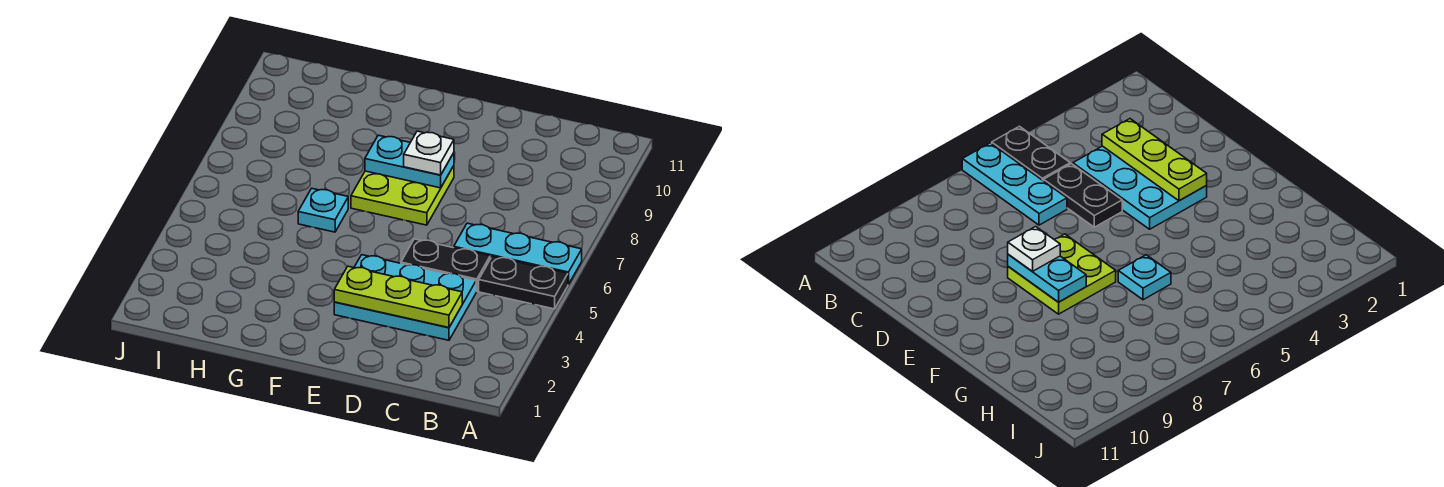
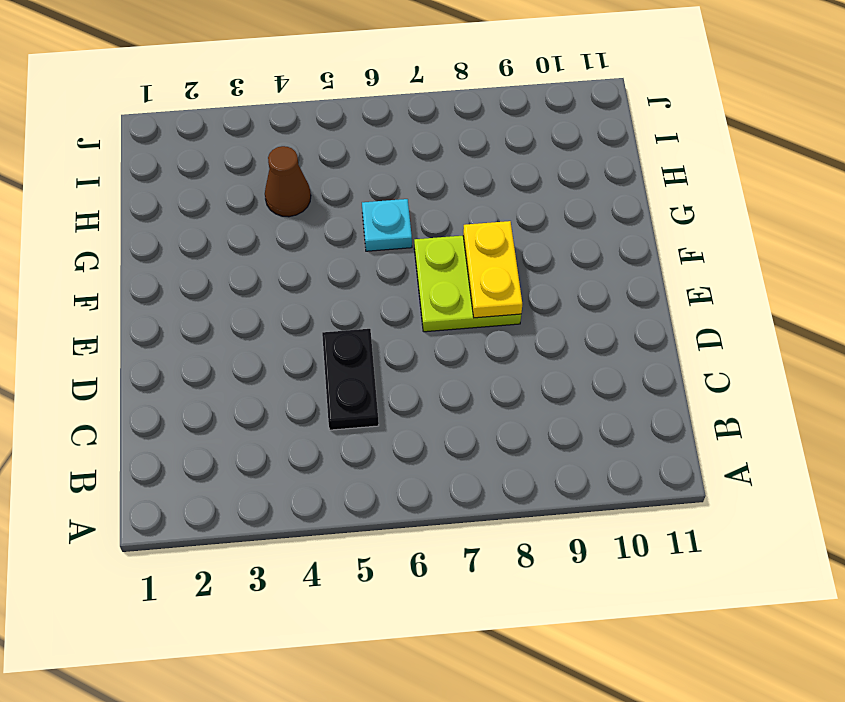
yellow 1x2 plate [463,221,522,318] -> cyan 1x2 plate [365,135,454,188]
brown 1x1 cone [265,146,311,217] -> none
none -> black 1x2 plate [479,256,568,309]
none -> cyan 1x3 plate [454,223,582,285]

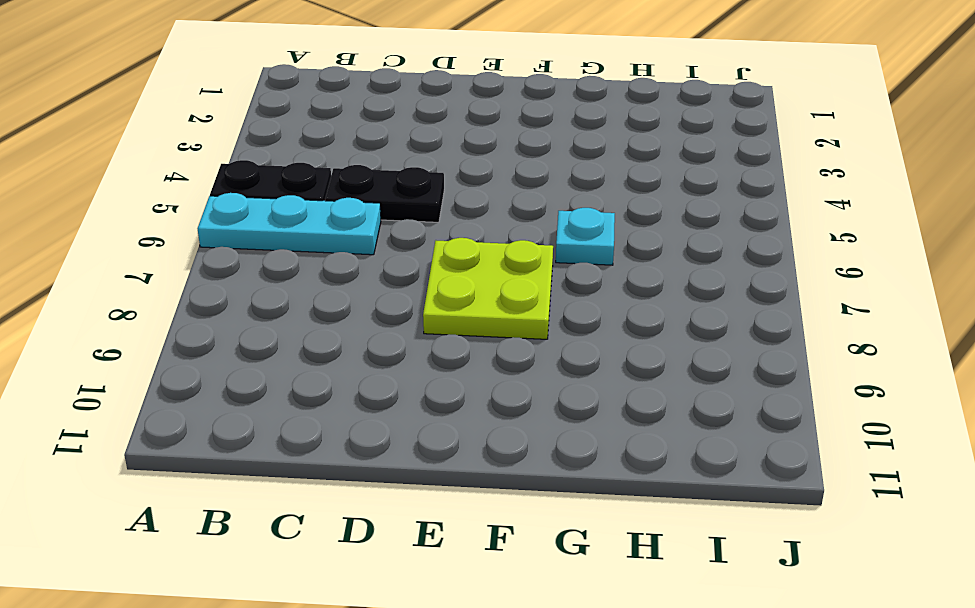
none -> cyan 2x3 plate [334,255,476,340]
none -> lime 1x3 plate [334,266,462,328]

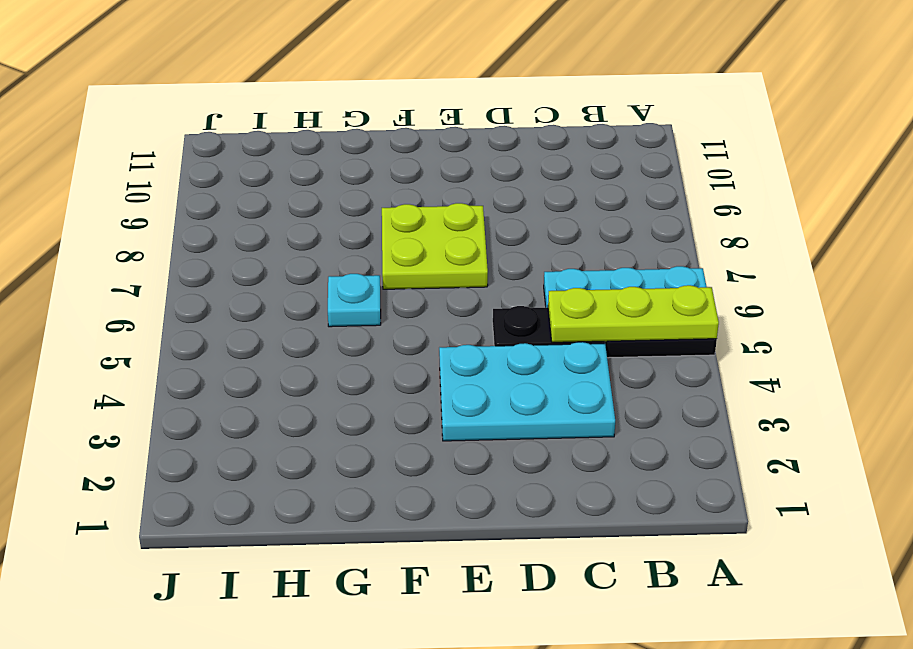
lime 1x3 plate [548,285,719,342] -> lime 1x3 plate moved to [334,266,462,328]
none -> cyan 1x2 plate [365,135,454,188]
none -> white 1x1 plate [404,131,454,175]

